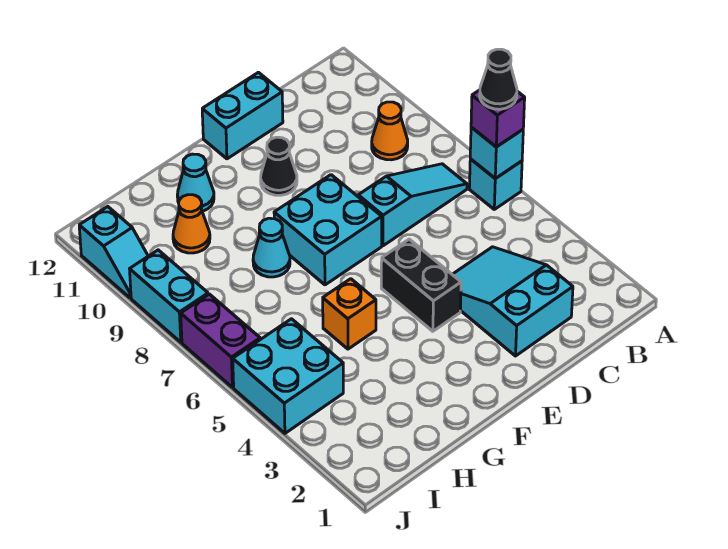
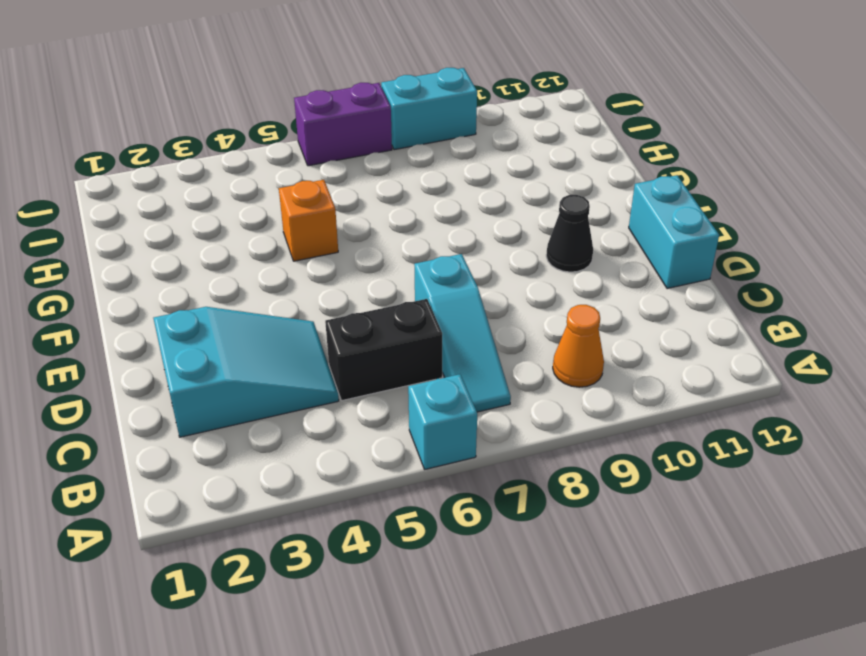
black 1x2 brick [325,299,442,401] -> black 1x2 brick moved to [381,239,461,331]
none -> cyan 2x2 brick [274,175,382,285]
none -> cyan 1x1 cone [253,218,290,277]
none -> cyan 1x1 cone [177,154,214,211]

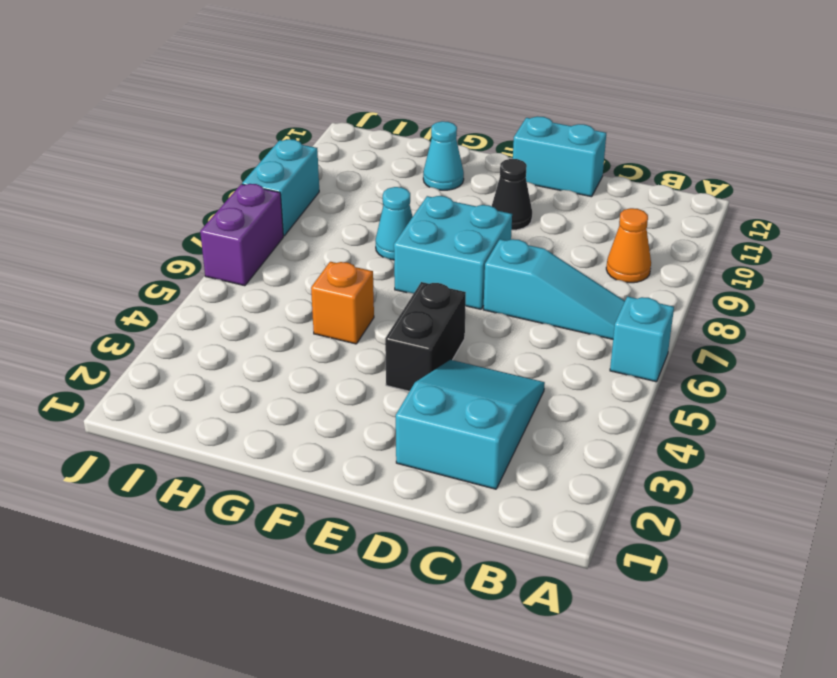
none -> orange 1x1 cone [173,195,210,253]
none -> cyan 2x2 brick [233,319,343,433]
none -> cyan 1x2 slope [79,207,148,298]

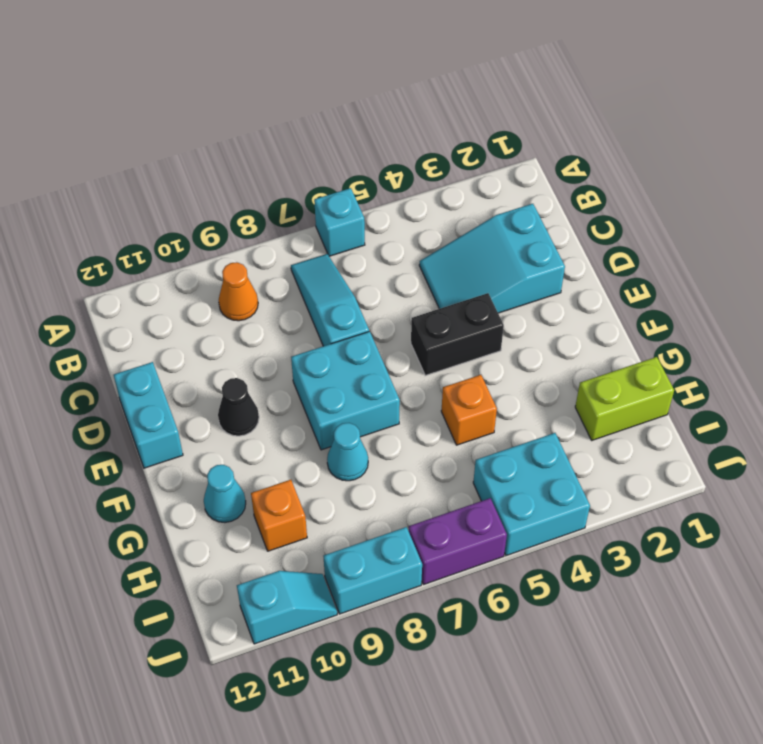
lime 1x2 brick [575,357,674,440] -> none
orange 1x1 brick [251,480,307,551] -> orange 1x1 cone [173,195,210,253]
none -> cyan 1x1 brick [470,127,523,179]
none -> purple 1x1 brick [471,90,525,147]
none -> black 1x1 cone [480,49,517,109]

